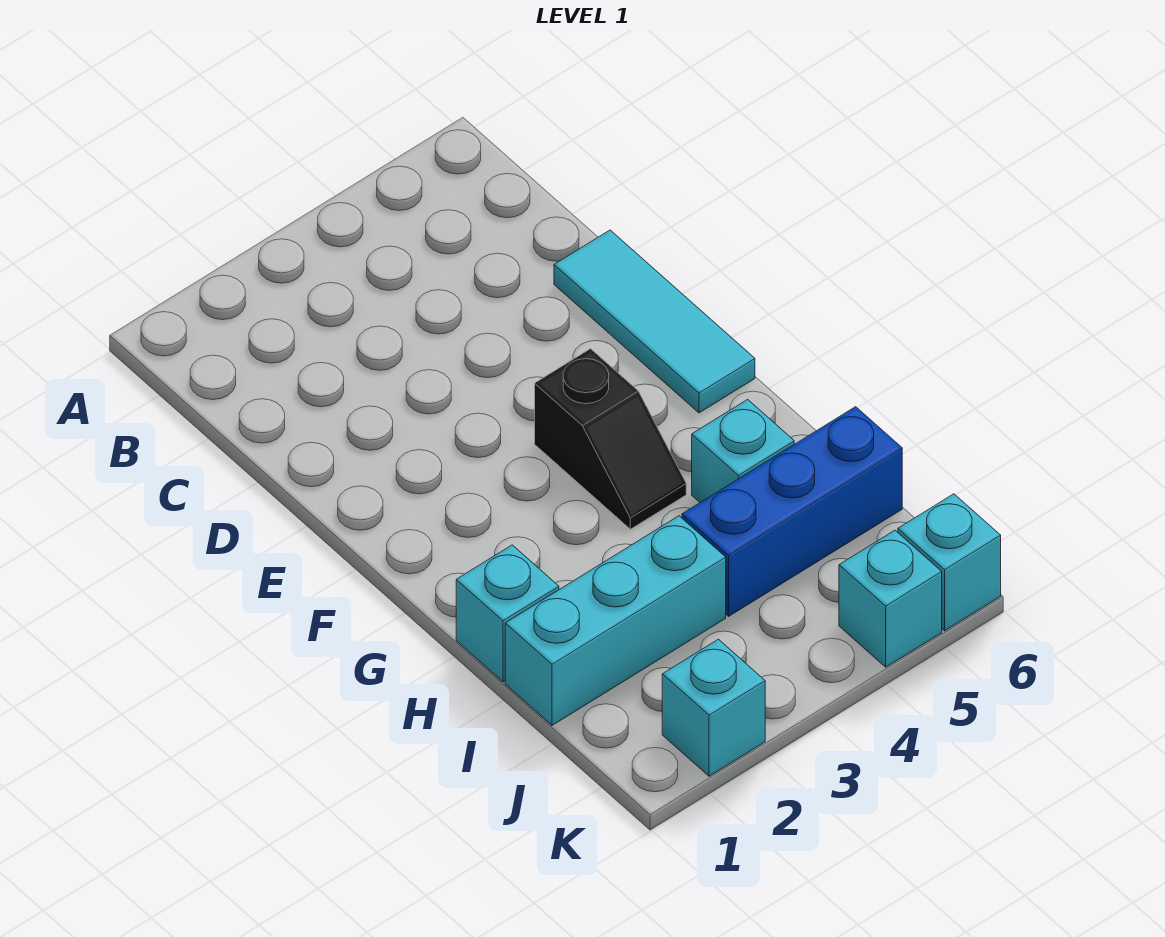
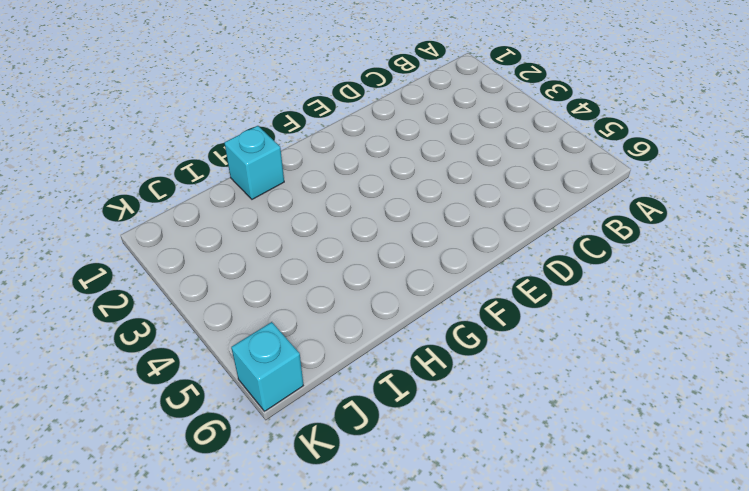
none -> cyan 1x3 tile [554,230,755,413]
none -> black 1x2 slope [535,349,686,529]

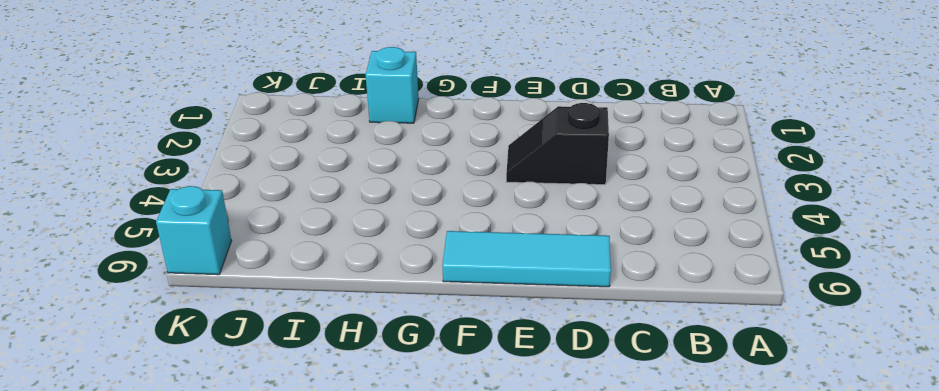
black 1x2 slope [506,103,609,185] -> black 1x2 slope moved to [535,349,686,529]
none -> cyan 1x1 brick [692,399,794,502]
none -> cyan 1x3 brick [505,516,726,725]

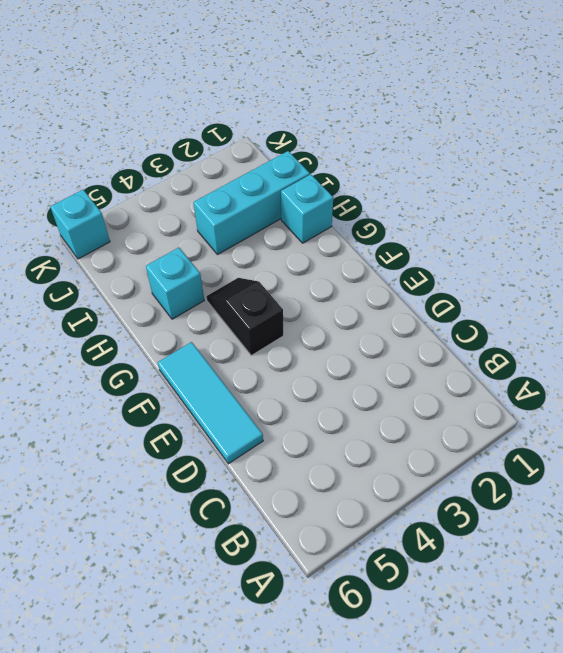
none -> blue 1x3 brick [682,407,902,616]
none -> cyan 1x1 brick [662,639,765,776]

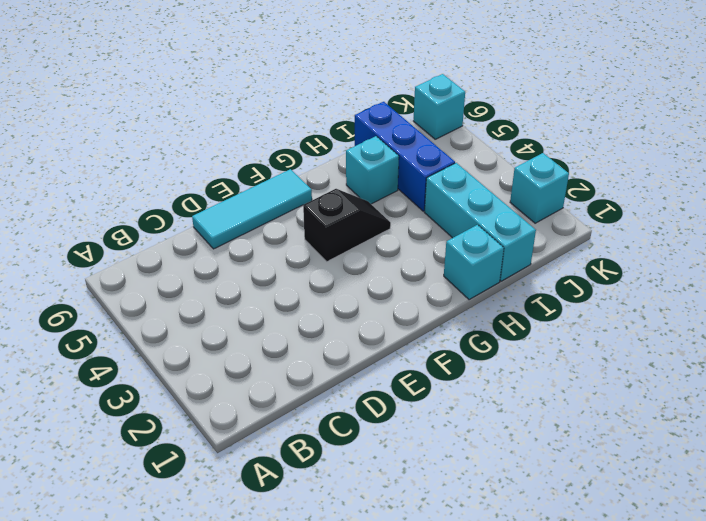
none -> cyan 1x1 brick [839,530,942,667]

